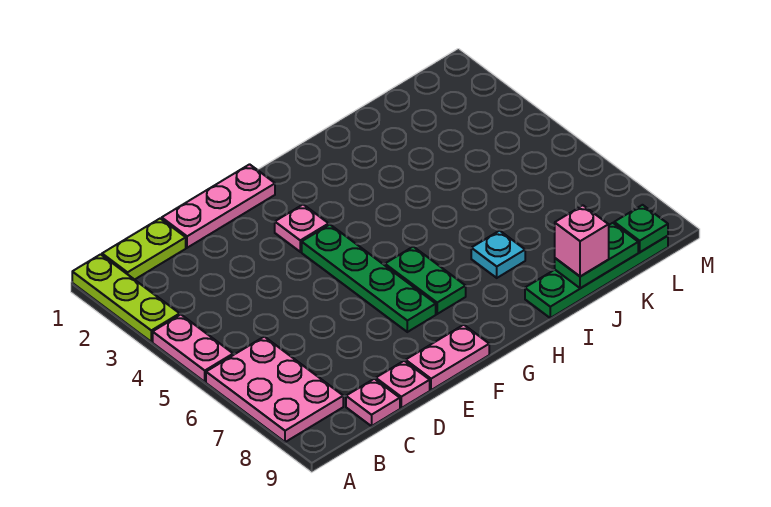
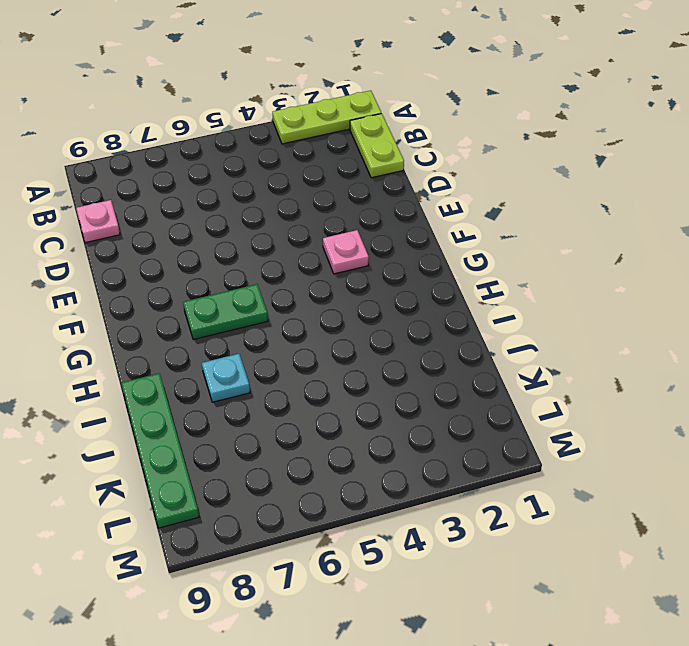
none -> pink 1x2 plate [153,315,233,382]
none -> pink 2x3 plate [206,337,343,442]
none -> pink 1x3 plate [162,164,275,248]

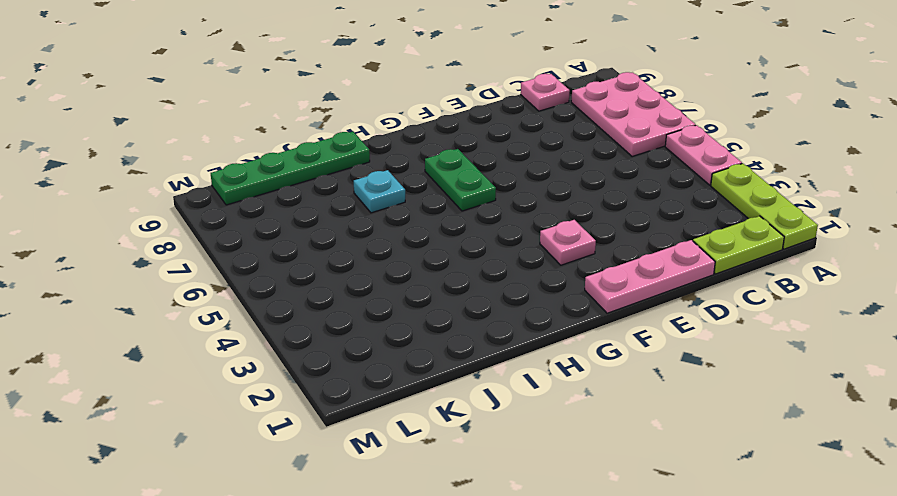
none -> pink 1x1 plate [376,361,430,408]
none -> pink 1x2 plate [406,325,489,390]
none -> green 1x4 plate [302,225,436,332]

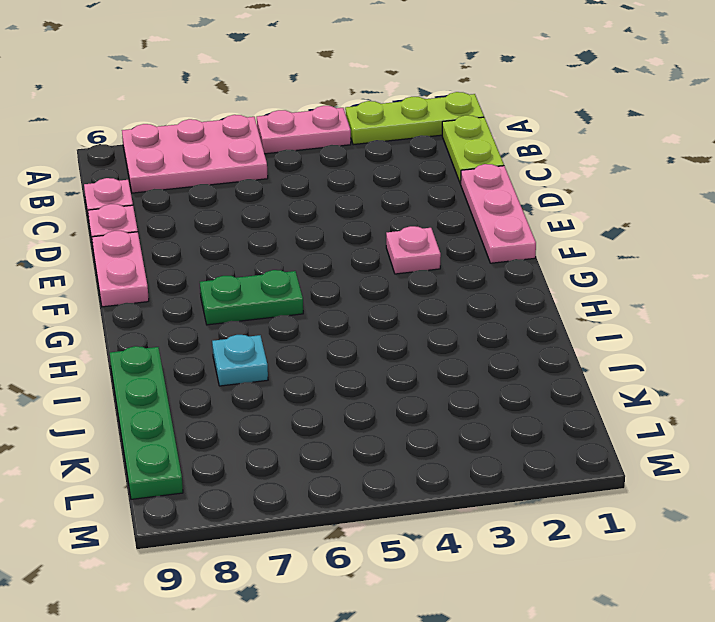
none -> green 1x4 plate [302,225,436,332]
none -> green 1x2 plate [555,223,638,288]
none -> green 1x1 plate [614,205,668,252]

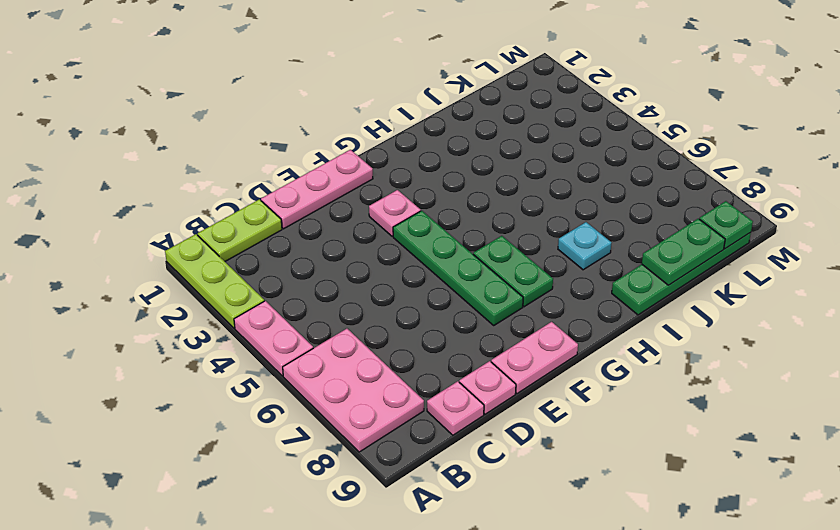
none -> pink 1x1 brick [555,205,609,277]

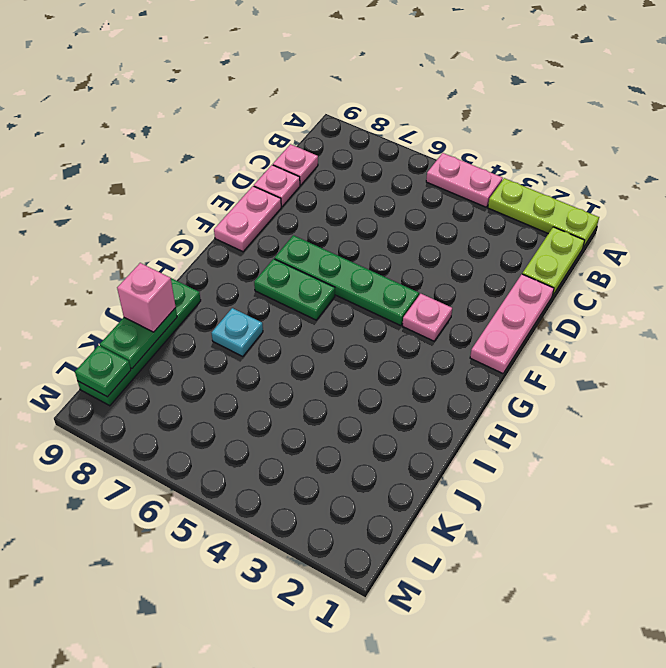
none -> pink 2x3 plate [206,337,343,442]

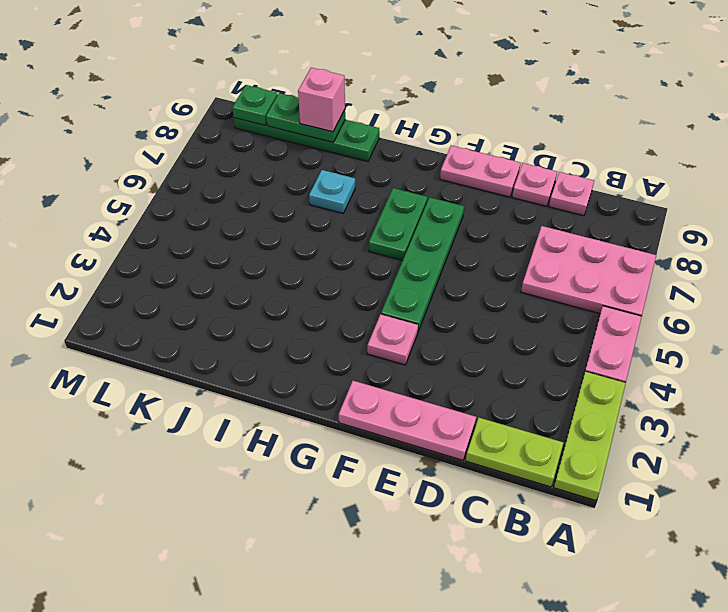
pink 2x3 plate [521,226,656,316] -> pink 2x3 plate turned to [206,337,343,442]

